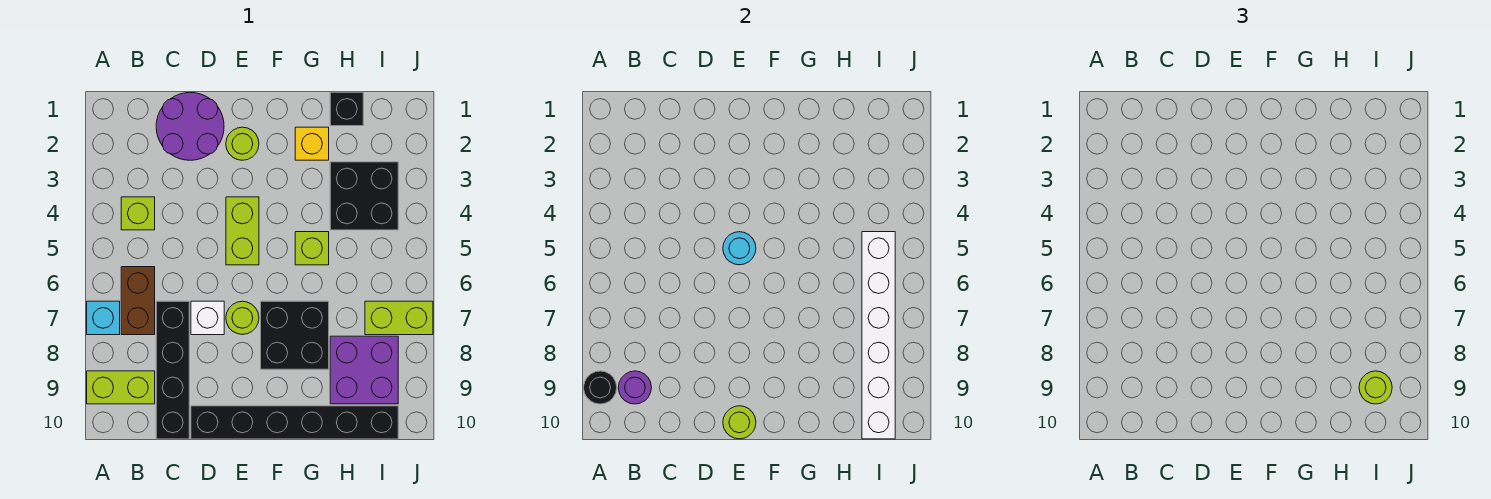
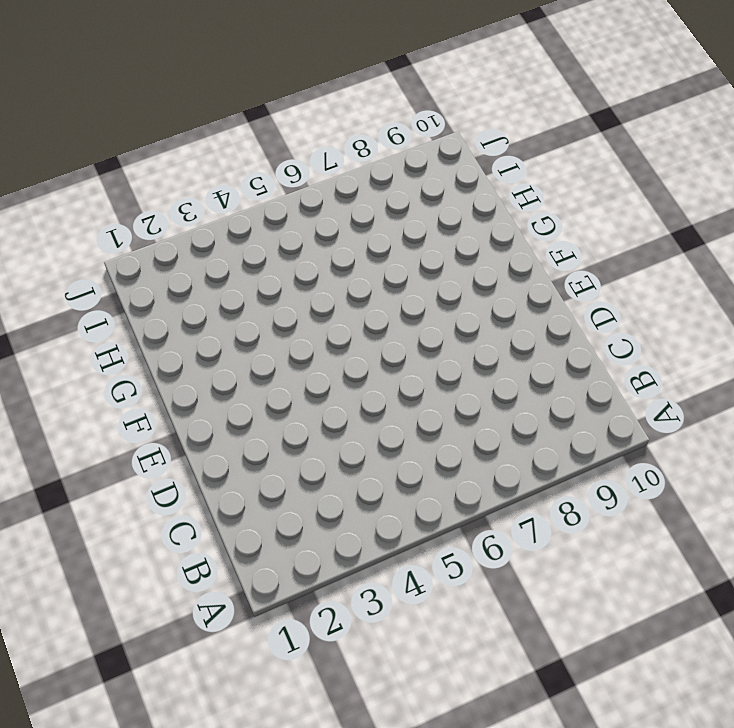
none -> cyan 1x1 brick [87,301,120,335]
none -> lime 1x2 brick [87,371,155,404]
none -> lime 1x1 brick [121,197,155,230]

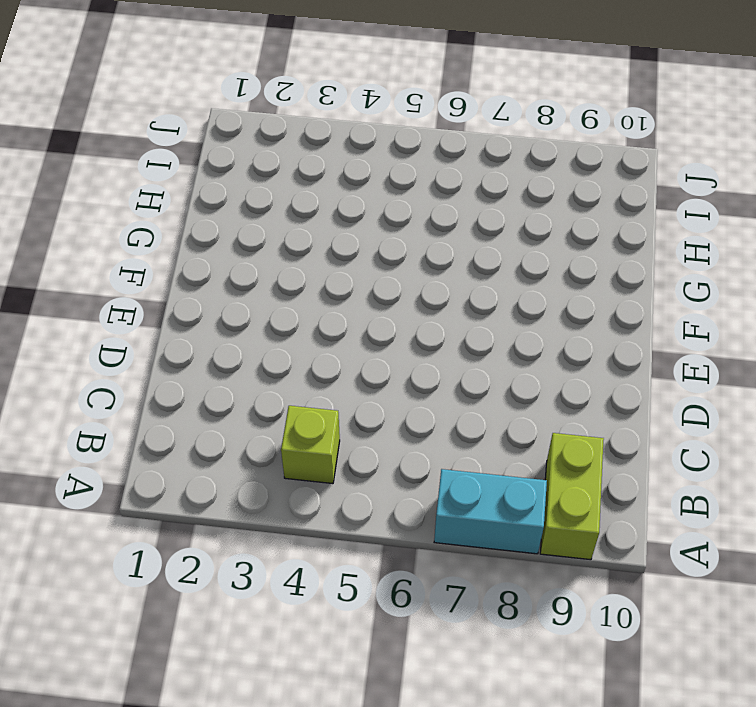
cyan 1x2 brick [434,469,547,554] -> cyan 1x1 brick [87,301,120,335]
none -> brown 1x2 brick [121,267,155,335]
none -> purple 2x2 round brick [156,92,224,160]
none -> black 1x4 brick [156,301,189,439]

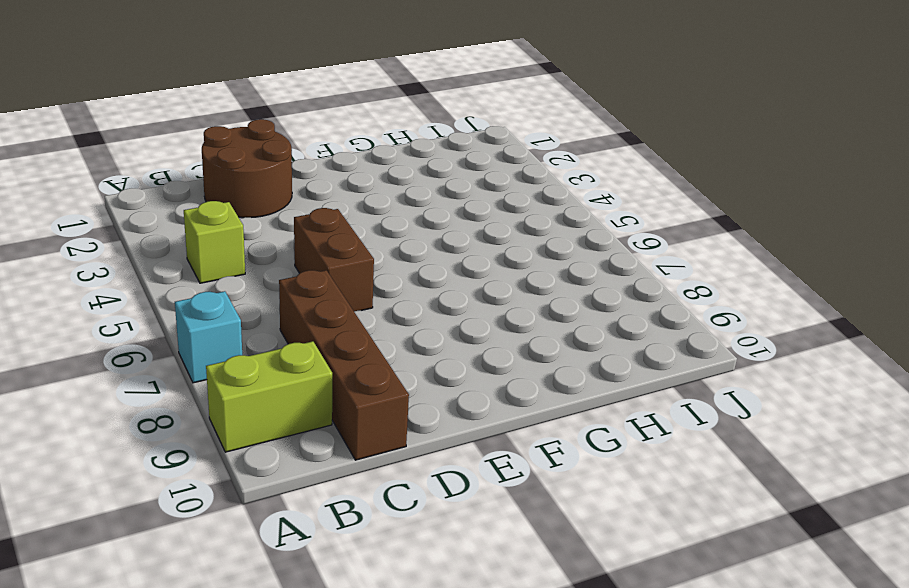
brown 2x2 round brick [202,119,292,218] -> purple 2x2 round brick [156,92,224,160]
brown 1x4 brick [279,270,409,460] -> black 1x4 brick [156,301,189,439]
brown 1x2 brick [294,208,374,311] -> brown 1x2 brick moved to [121,267,155,335]
none -> white 1x1 brick [191,301,224,335]
none -> black 1x6 brick [191,406,398,439]
none -> lime 1x1 round brick [226,127,259,160]

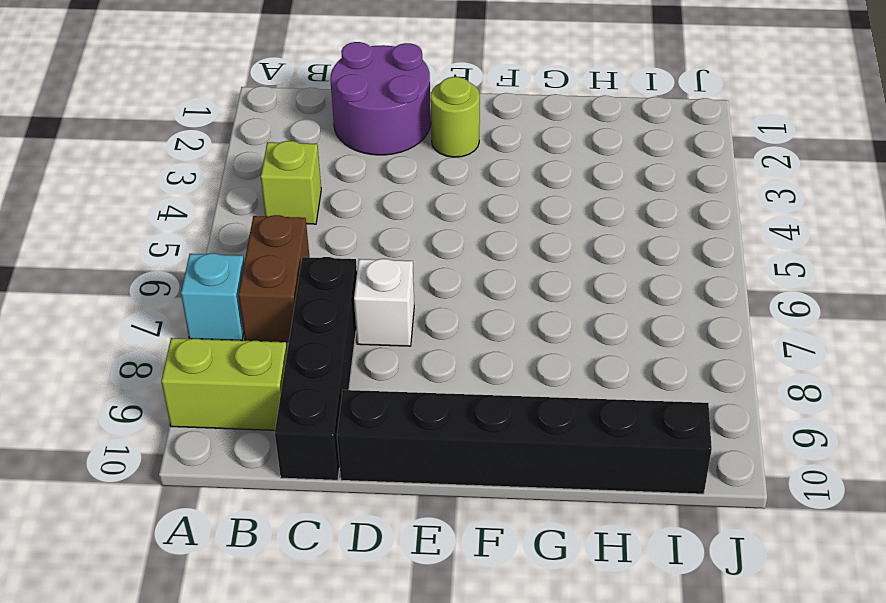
none -> lime 1x2 brick [226,197,259,265]
none -> lime 1x1 round brick [226,301,259,334]
none -> black 2x2 brick [261,301,329,369]

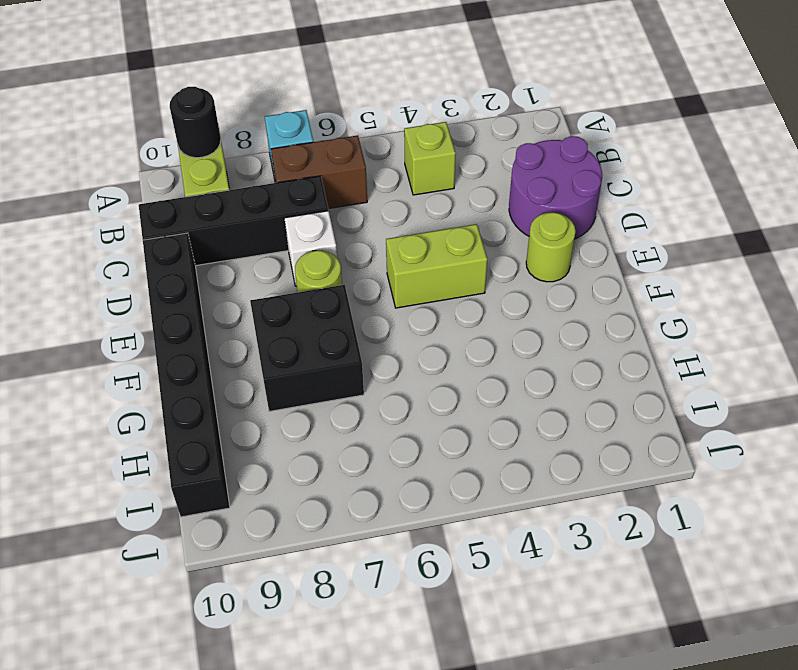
none -> yellow 1x1 brick [295,127,329,160]
none -> lime 1x1 brick [295,232,329,265]
none -> black 1x1 brick [330,92,363,126]

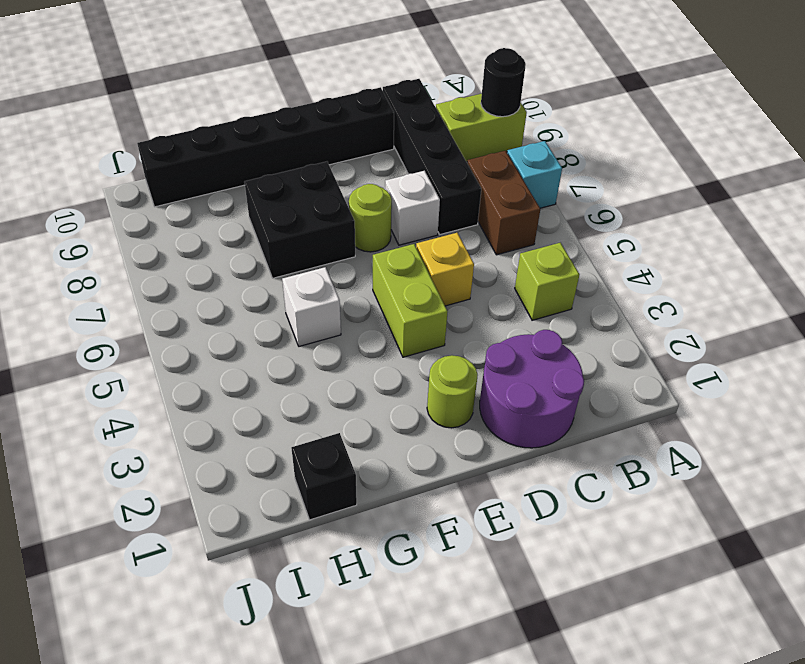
yellow 1x1 brick [416,233,474,306] -> yellow 1x1 brick moved to [295,127,329,160]
white 1x1 brick [282,267,341,346] -> lime 1x1 brick [295,232,329,265]
none -> black 2x2 brick [330,162,398,230]
none -> purple 2x2 brick [330,336,398,404]
none -> lime 1x2 brick [365,301,433,335]

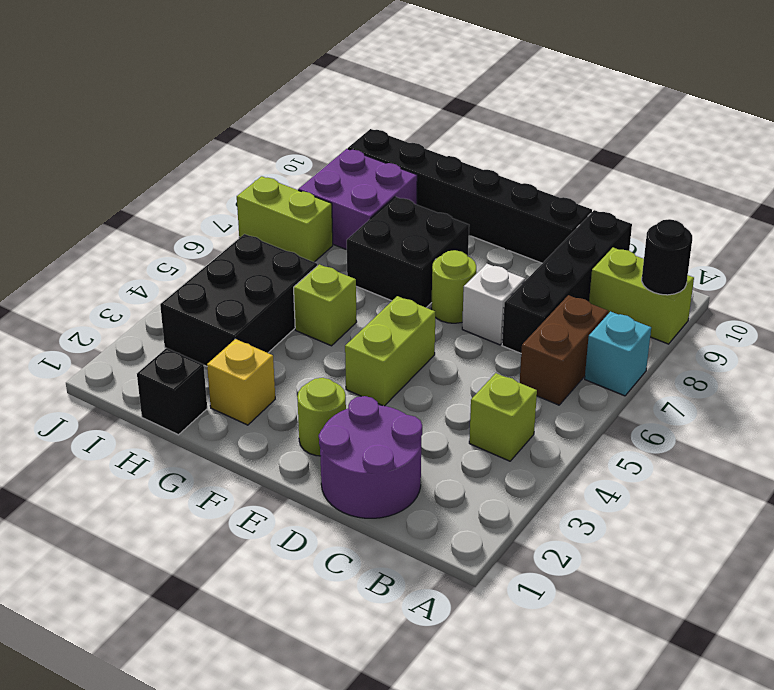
black 2x3 brick [160,234,317,366] -> black 2x2 brick [330,162,398,230]
none -> purple 1x1 round brick [618,371,652,404]
none -> cyan 1x1 round brick [723,232,756,265]
none -> lime 1x1 round brick [723,406,756,439]

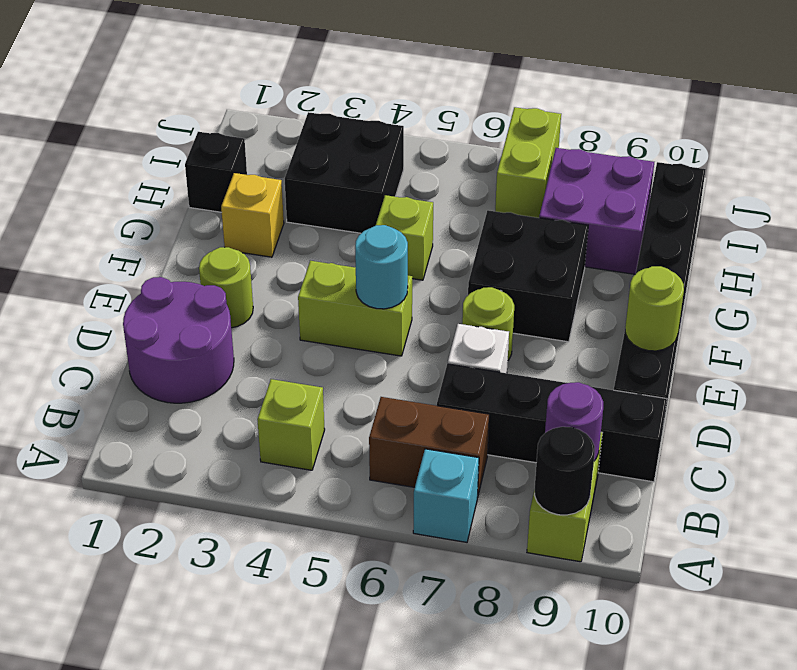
none -> white 1x6 brick [862,232,895,439]
none -> lime 1x1 round brick [1359,371,1392,404]

